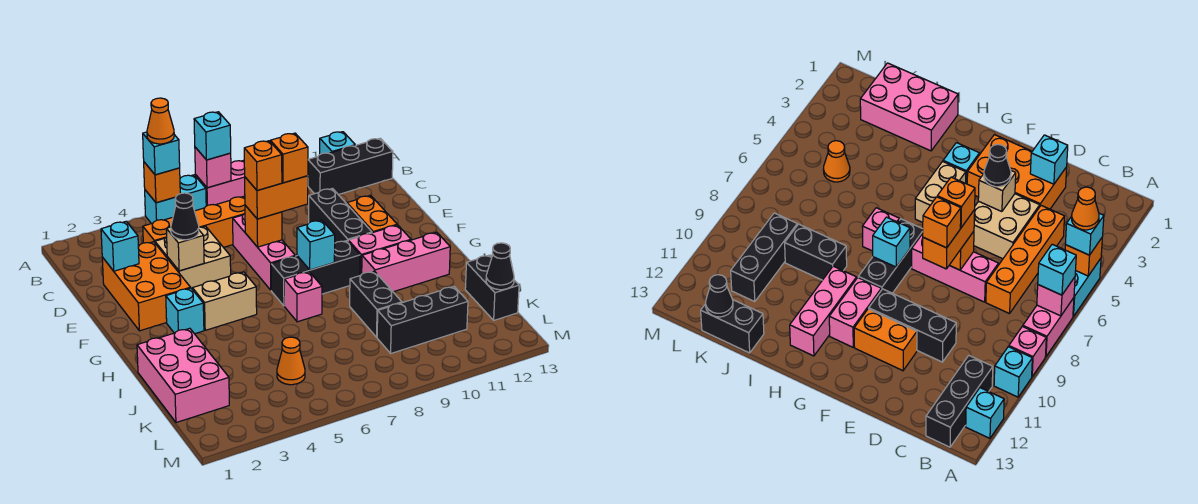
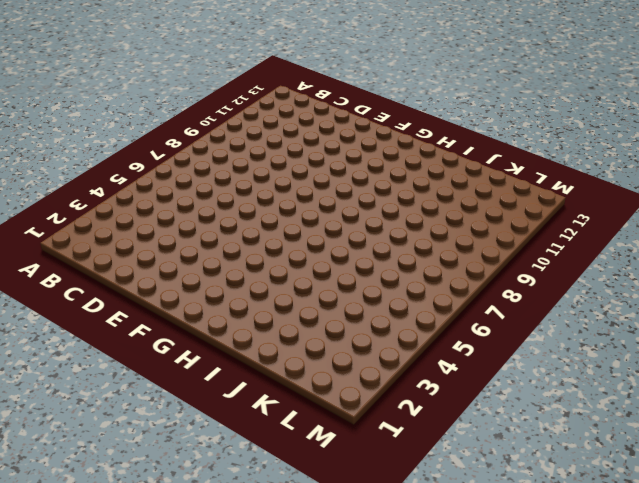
none -> cyan 1x2 brick [145,175,206,224]
none -> pink 1x2 brick [195,160,245,206]
none -> pink 1x1 brick [1009,326,1046,376]
none -> cyan 1x1 brick [994,347,1032,397]

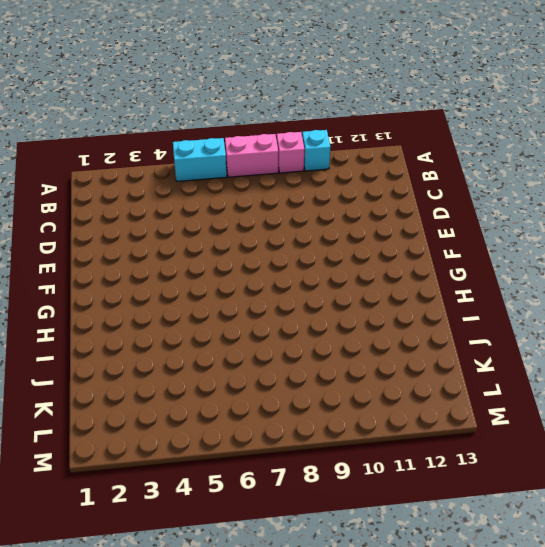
none -> cyan 1x1 brick [320,132,355,154]
none -> black 1x3 brick [308,138,393,195]
none -> orange 1x4 brick [143,196,245,247]
none -> orange 2x3 brick [102,242,191,331]

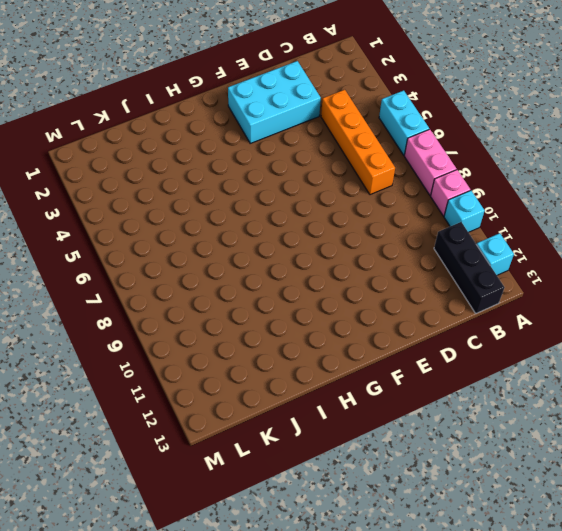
cyan 2x3 brick [228,61,321,143] -> orange 2x3 brick [102,242,191,331]
none -> tan 2x2 brick [155,226,231,288]
none -> pink 1x3 brick [233,213,295,290]
none -> black 1x3 brick [309,189,372,243]
none -> orange 1x2 brick [347,196,397,233]

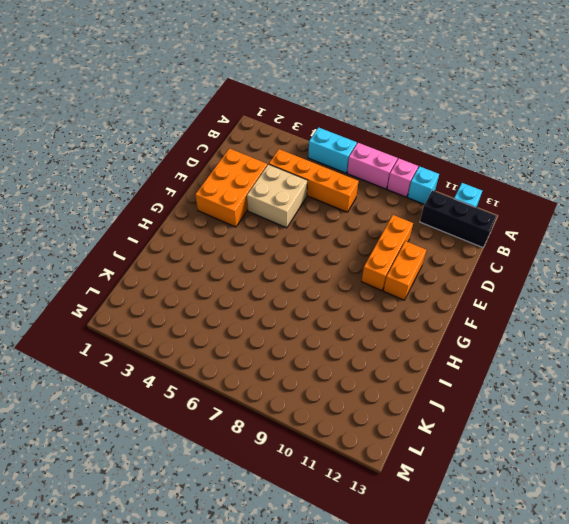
orange 1x3 brick [362,215,413,291] -> black 1x3 brick [309,189,372,243]
none -> pink 1x3 brick [233,213,295,290]
none -> cyan 1x1 brick [166,288,204,334]
none -> tan 1x2 brick [192,272,257,330]
none -> black 1x3 brick [271,241,360,306]

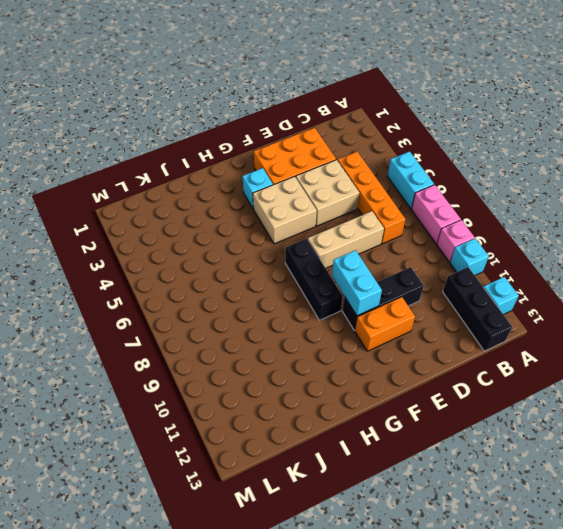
tan 1x3 brick [308,211,384,268] -> pink 1x3 brick [233,213,295,290]
tan 2x2 brick [253,176,317,244] -> tan 1x2 brick [192,272,257,330]
cyan 1x2 brick [332,250,382,316] -> none
none -> pink 1x2 brick [348,225,411,275]
none -> pink 1x1 brick [284,272,322,322]
none -> pink 1x3 brick [362,232,450,292]
none -> pink 2x3 brick [137,328,229,423]

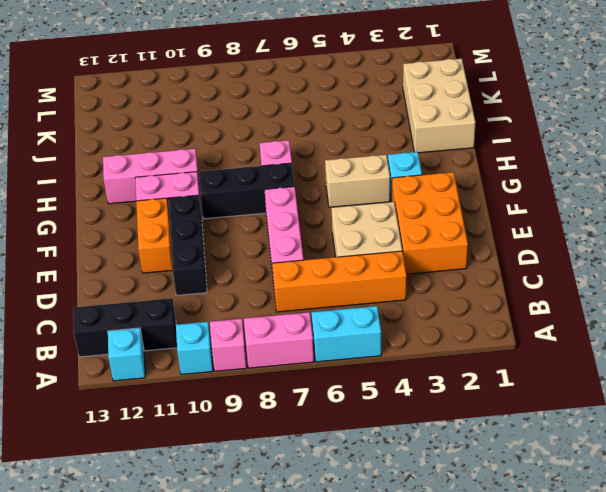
tan 2x3 brick [403,59,476,153] -> pink 2x3 brick [137,328,229,423]
none -> black 1x2 brick [350,271,402,337]
none -> black 1x2 brick [465,255,519,320]
none -> orange 1x1 cone [277,337,305,385]
none -> black 1x3 brick [377,286,468,353]

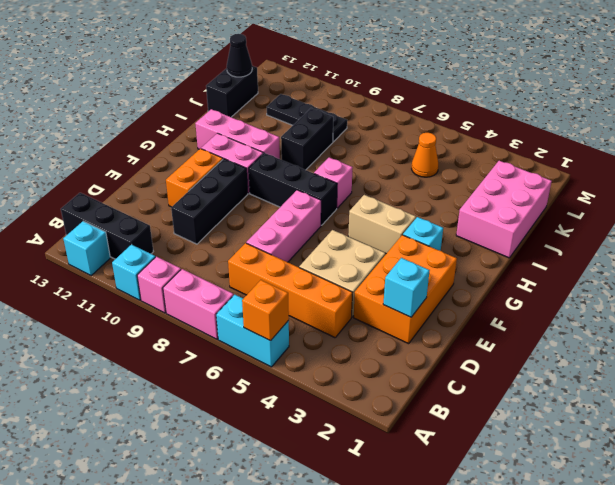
black 1x3 plate [267,94,347,142] -> black 1x3 brick [377,286,468,353]
none -> pink 1x1 brick [195,147,231,188]
none -> tan 1x1 brick [166,227,204,271]
none -> orange 1x1 brick [245,205,282,247]
none -> cyan 1x1 brick [297,220,335,270]

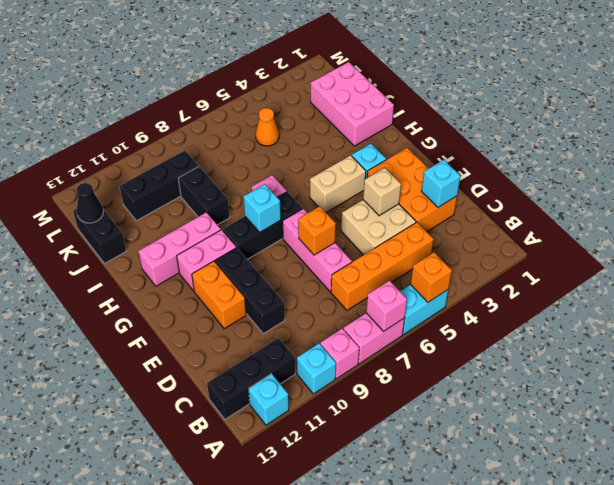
none -> cyan 1x1 brick [143,132,180,175]
none -> cyan 1x1 brick [194,112,231,160]
none -> black 1x1 cone [171,193,199,240]
none -> orange 1x2 brick [245,176,308,219]

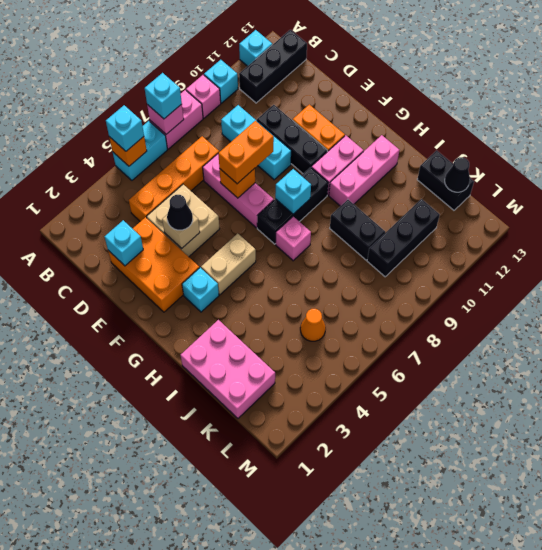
cyan 1x3 brick [221,105,291,180] -> none
none -> orange 1x1 cone [147,98,174,144]
none -> orange 1x1 brick [244,141,282,191]
none -> orange 1x1 brick [270,133,308,183]

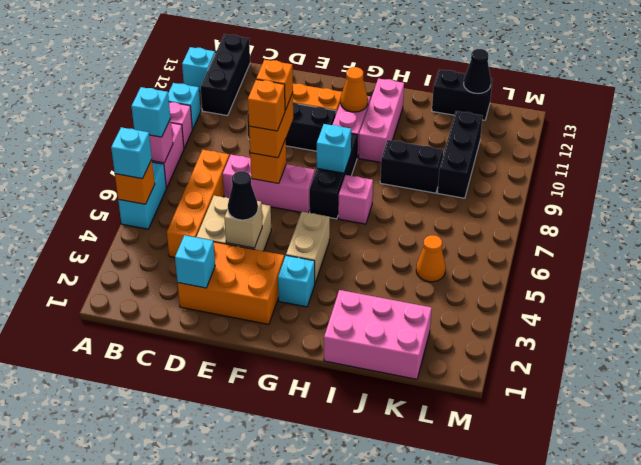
orange 1x1 cone [341,67,368,112] -> orange 1x1 cone moved to [147,98,174,144]

